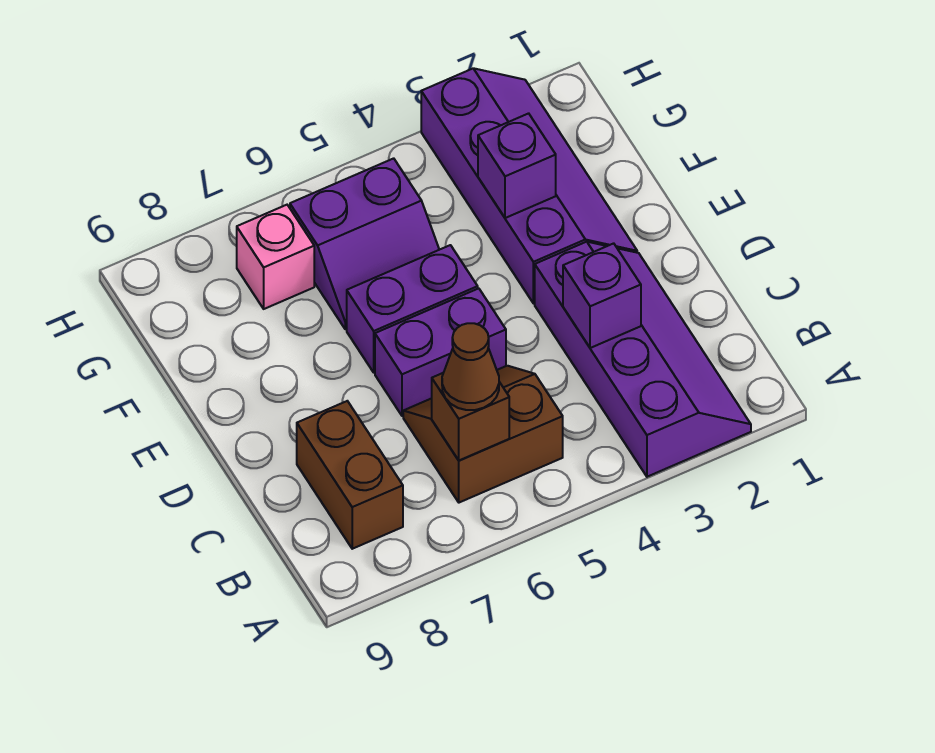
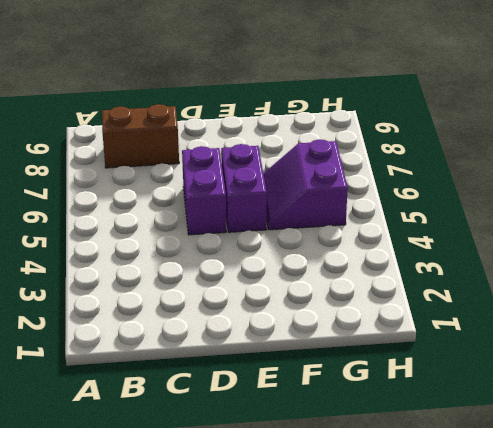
none -> purple 2x4 slope [535,242,751,477]
none -> brown 2x2 slope [403,366,563,503]
none -> purple 2x4 slope [421,68,637,304]

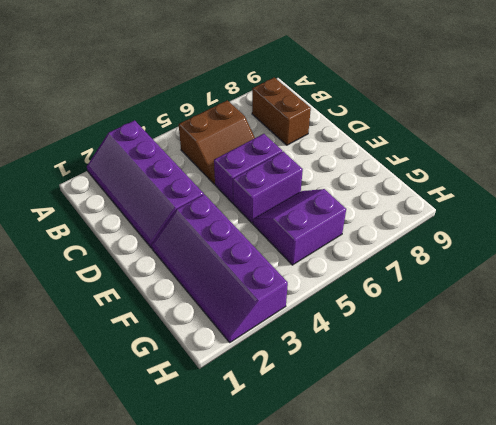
none -> pink 1x1 brick [237,205,314,309]
none -> brown 1x1 brick [432,373,509,461]
none -> purple 1x1 brick [563,243,641,348]

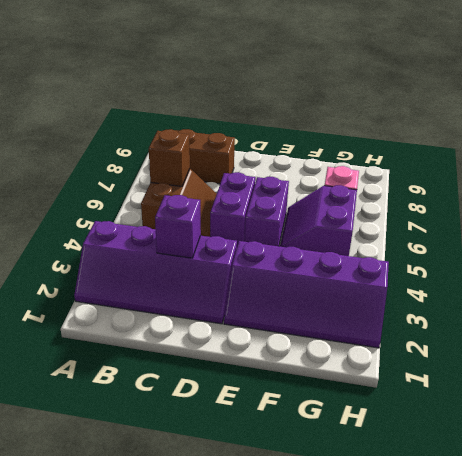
none -> purple 1x1 brick [478,113,556,218]
none -> brown 1x1 cone [442,323,499,410]

